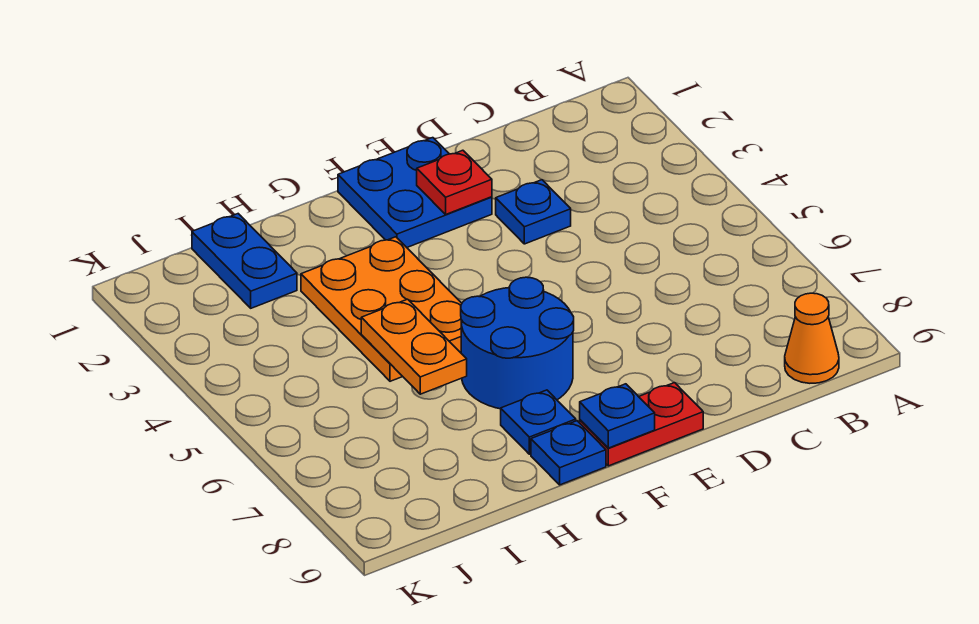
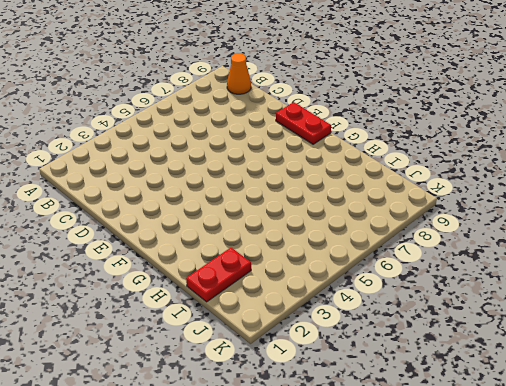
red 1x2 plate [186,248,251,302] -> blue 1x2 plate [192,214,297,308]
none -> blue 1x1 plate [496,180,571,244]
none -> blue 2x2 plate [338,138,492,247]
none -> blue 2x2 round brick [461,277,574,409]

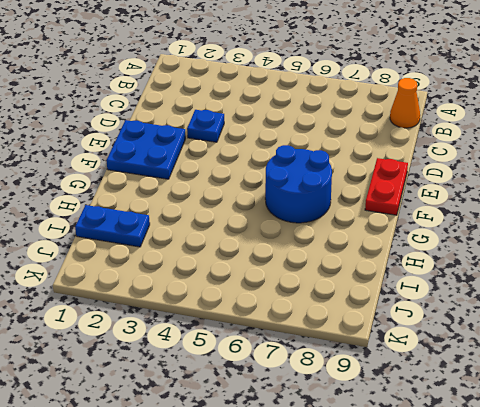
none -> orange 2x3 plate [301,237,462,381]
none -> blue 1x1 plate [501,390,576,454]
none -> blue 1x1 plate [531,421,606,485]

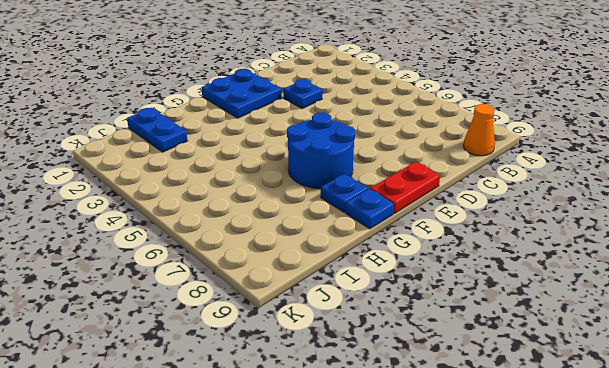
none -> orange 2x3 plate [301,237,462,381]
none -> red 1x1 plate [417,150,492,214]
none -> blue 1x1 plate [580,384,655,448]

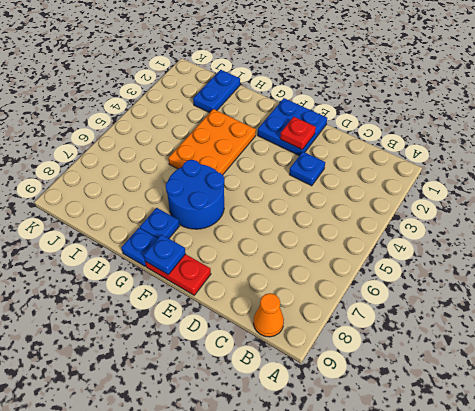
none -> orange 1x2 plate [361,299,467,394]

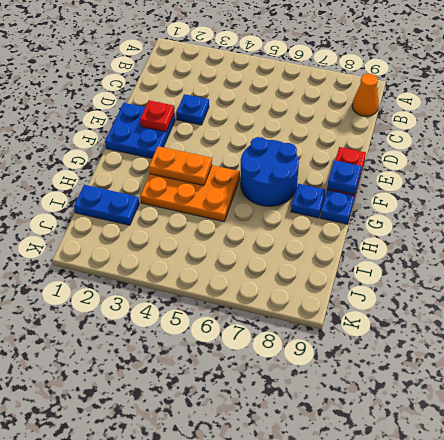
orange 1x2 plate [149,146,212,185] -> orange 1x2 plate moved to [361,299,467,394]

